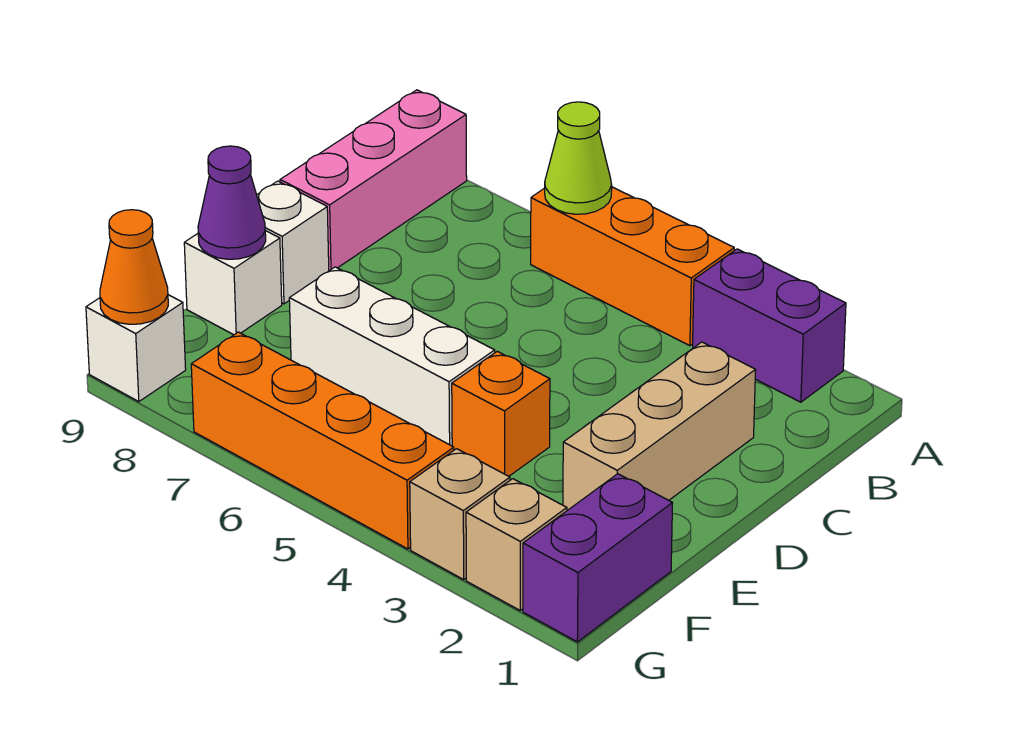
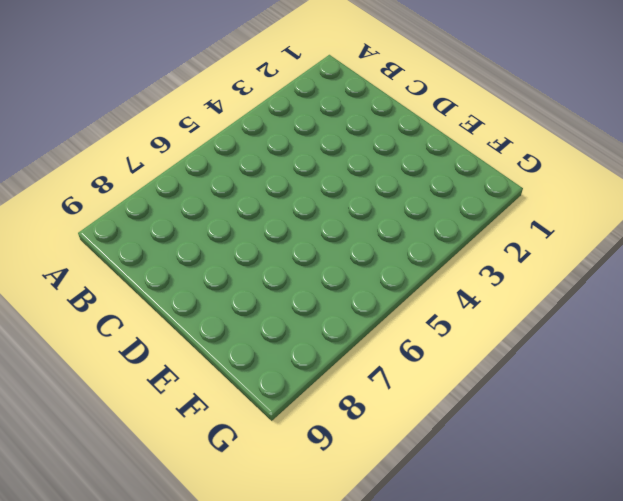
none -> purple 1x2 brick [693,249,846,402]
none -> orange 1x3 brick [531,187,734,346]
none -> pink 1x3 brick [280,90,467,271]

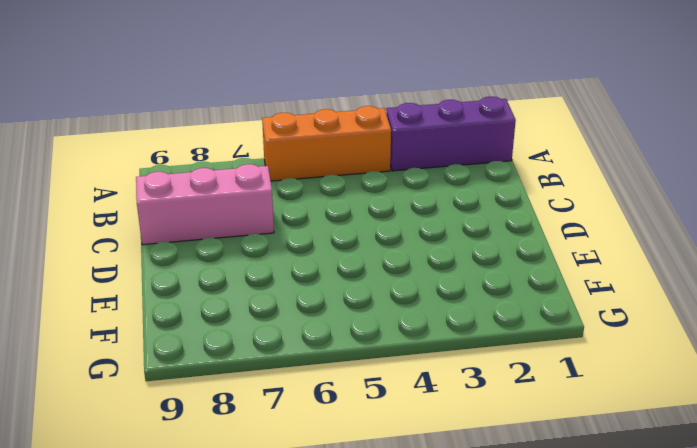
purple 1x3 brick [386,96,516,171] -> purple 1x2 brick [693,249,846,402]
pink 1x3 brick [136,164,274,245] -> pink 1x3 brick turned to [280,90,467,271]
none -> tan 1x3 brick [563,342,756,510]
none -> white 1x1 brick [257,181,329,304]
none -> orange 1x1 brick [452,351,550,476]

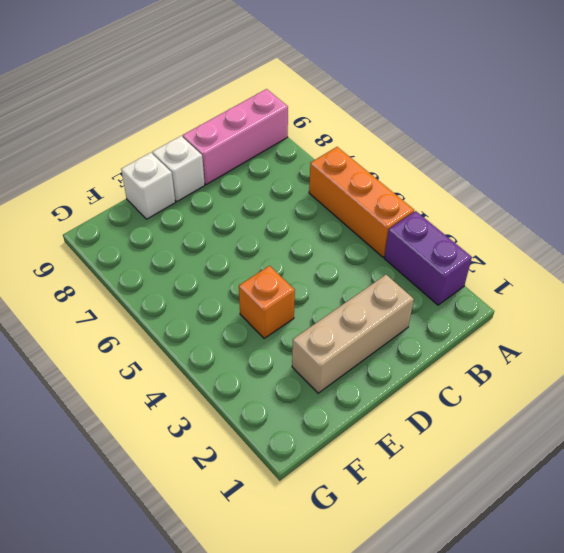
none -> white 1x3 brick [289,267,495,446]
none -> purple 1x2 brick [523,474,672,642]
none -> tan 1x1 brick [466,479,567,610]

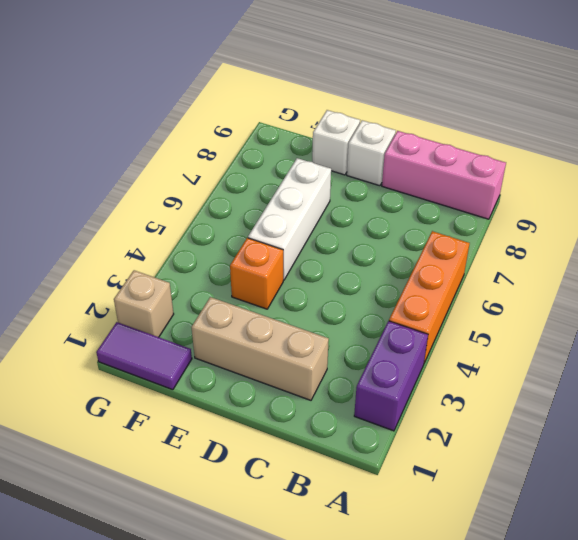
purple 1x2 tile [96,322,192,390] -> purple 1x2 brick [523,474,672,642]
none -> tan 1x1 brick [410,449,510,579]
none -> orange 1x4 brick [191,332,454,549]
none -> white 1x1 brick [86,295,186,402]

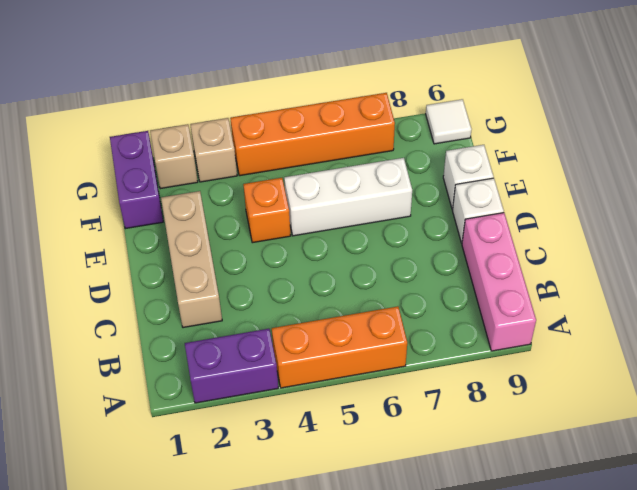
white 1x1 tile [426,99,472,144] -> white 1x1 brick [86,295,186,402]
none -> lime 1x1 cone [545,102,612,214]
none -> purple 1x1 cone [198,146,266,259]
none -> orange 1x1 cone [100,210,168,324]

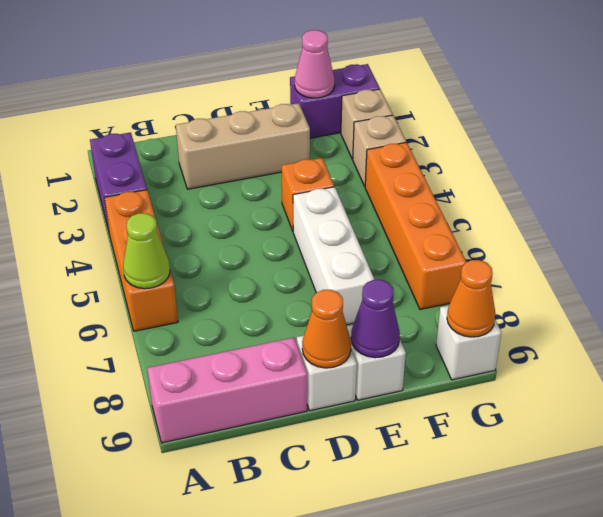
orange 1x1 cone [302,290,351,368] -> none
pink 1x1 cone [295,30,335,98] -> none

